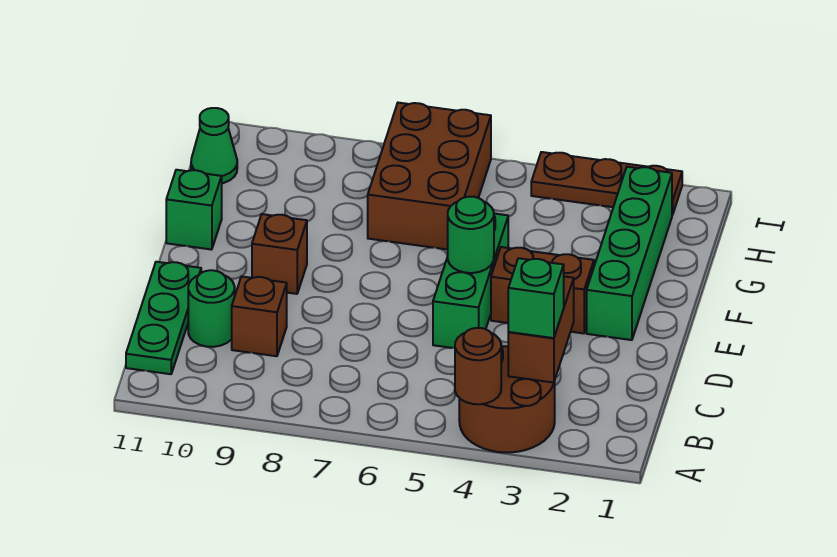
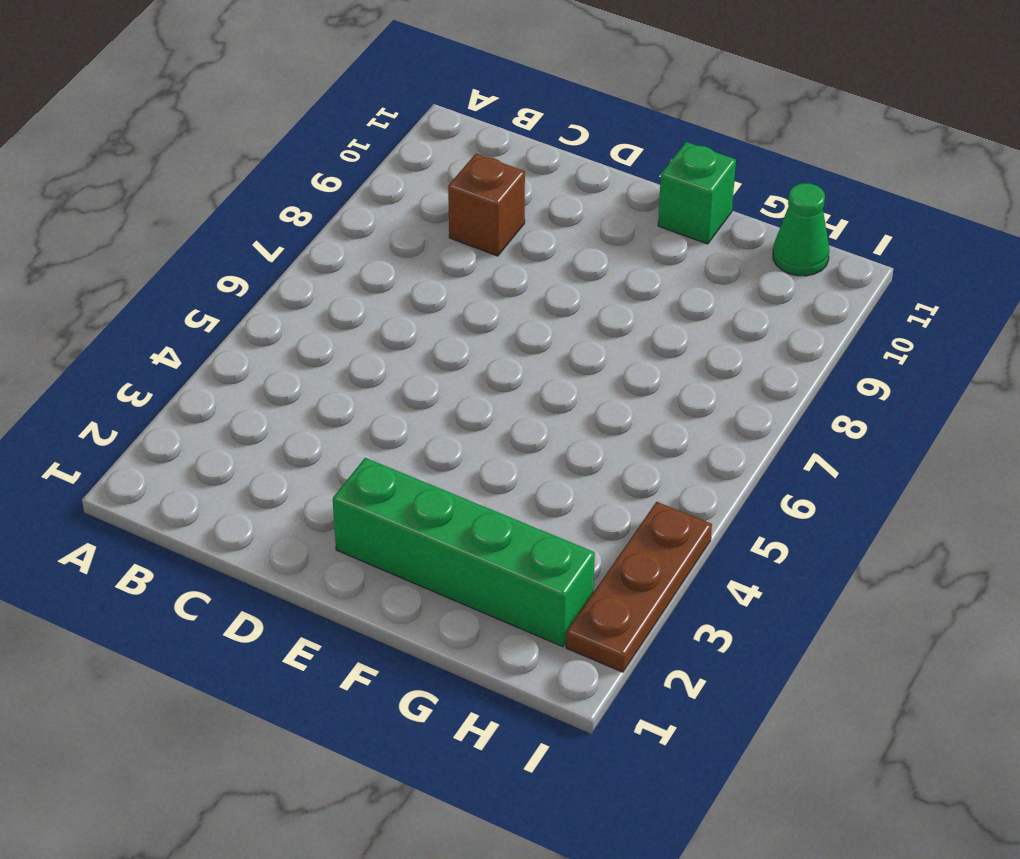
none -> brown 2x2 round brick [459,346,555,452]
none -> green 1x3 plate [126,262,201,374]
none -> green 1x1 round brick [188,270,235,347]

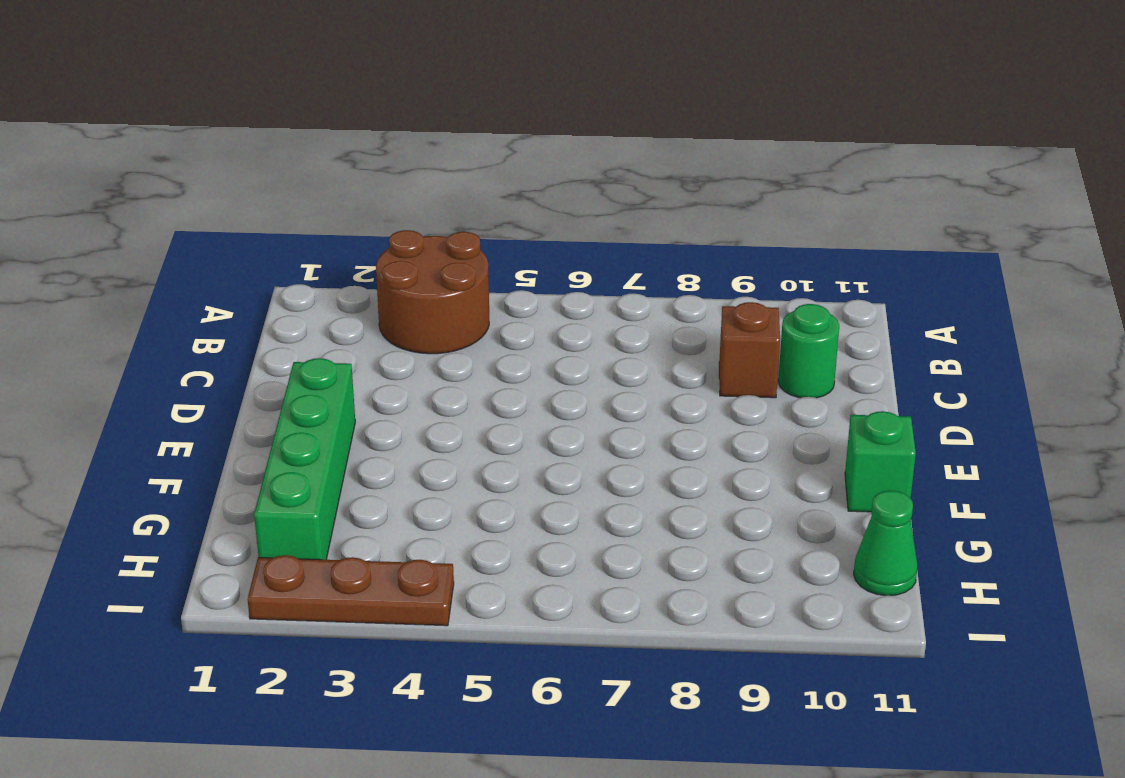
none -> green 1x3 plate [126,262,201,374]
none -> green 1x3 brick [433,214,508,348]
none -> brown 1x2 brick [491,247,594,333]

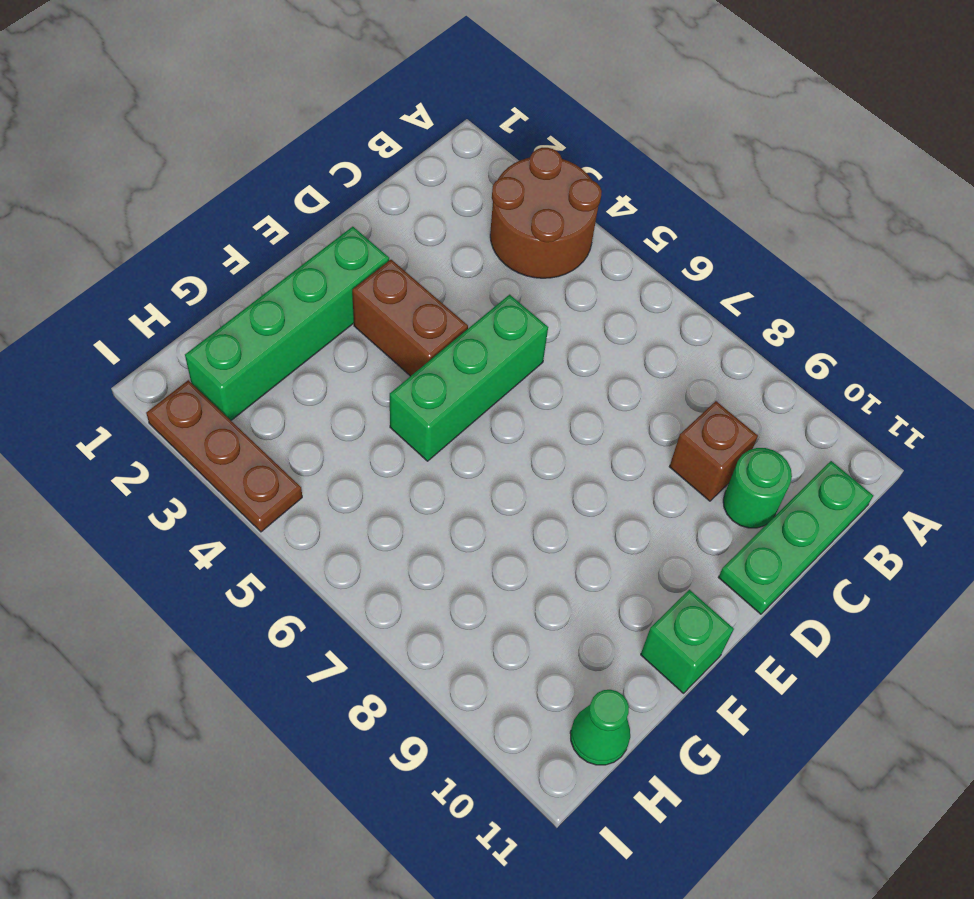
none -> brown 1x1 brick [252,214,307,294]
none -> brown 2x3 brick [368,103,491,250]
none -> brown 1x1 round brick [455,328,501,404]

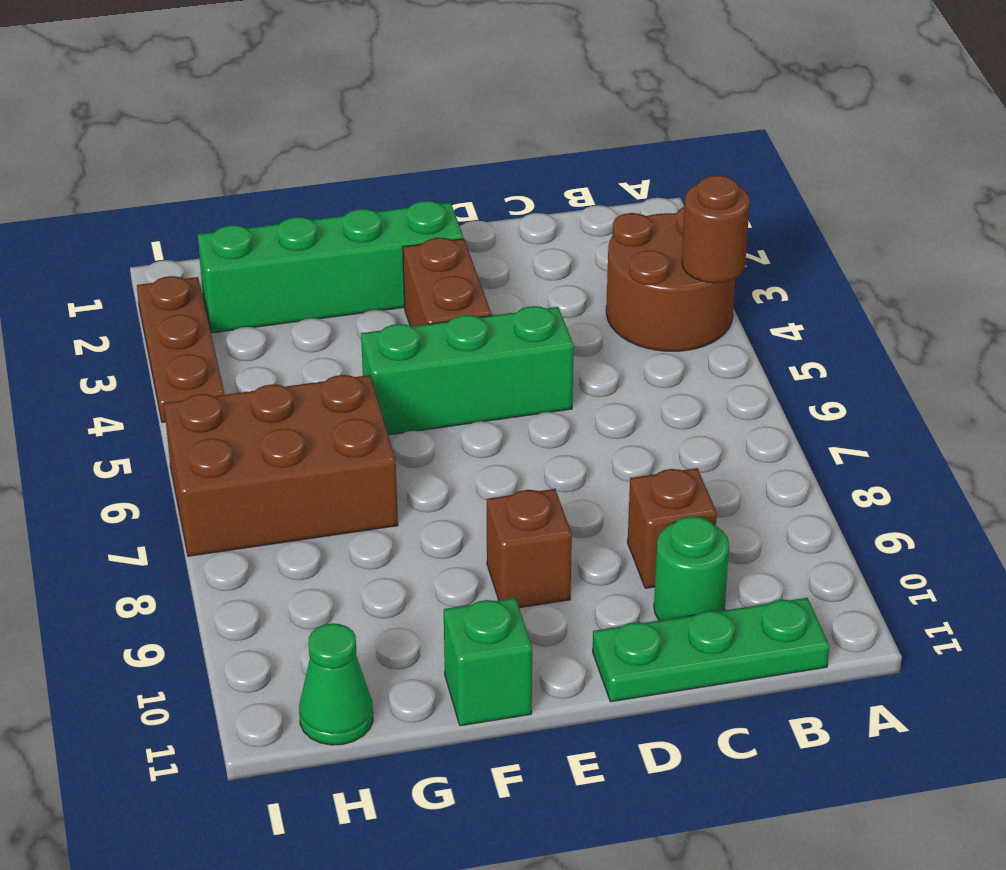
none -> brown 1x2 brick [508,276,574,383]
none -> green 1x1 round brick [447,197,494,273]
none -> green 1x1 brick [508,258,564,338]

